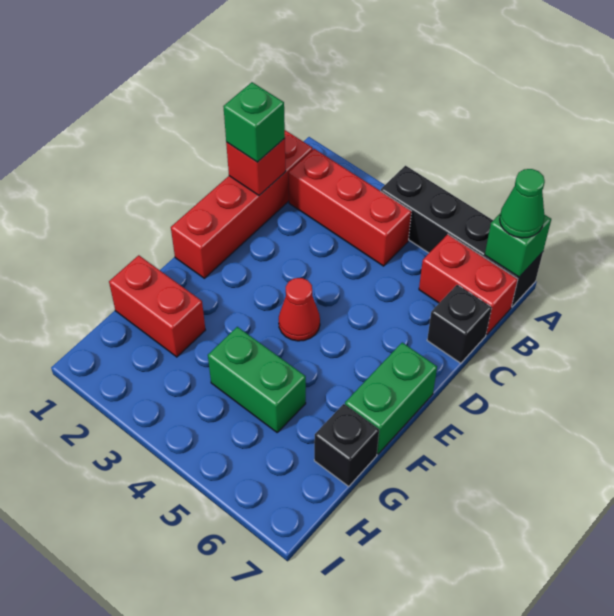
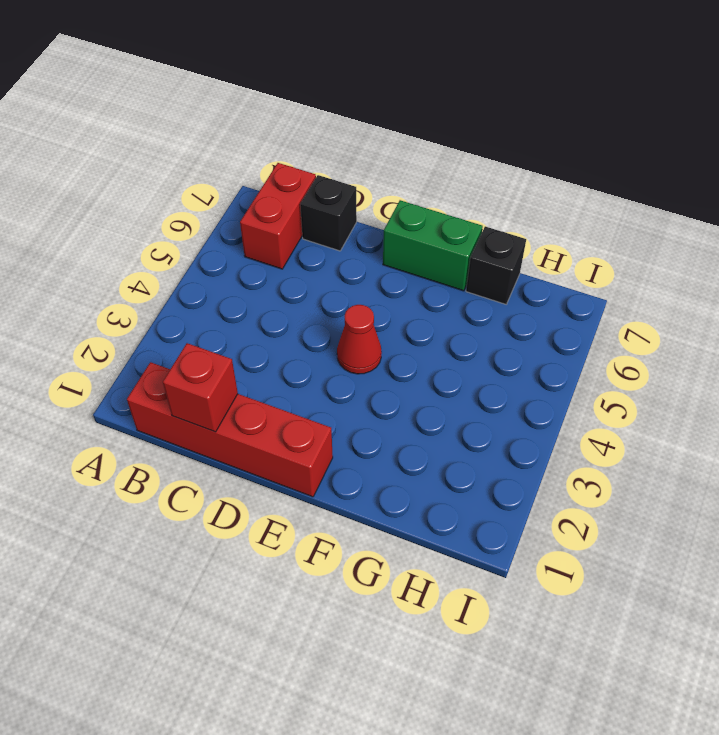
none -> black 1x4 brick [381,166,543,307]
none -> red 1x3 brick [288,149,411,266]
none -> red 1x2 brick [109,255,205,357]

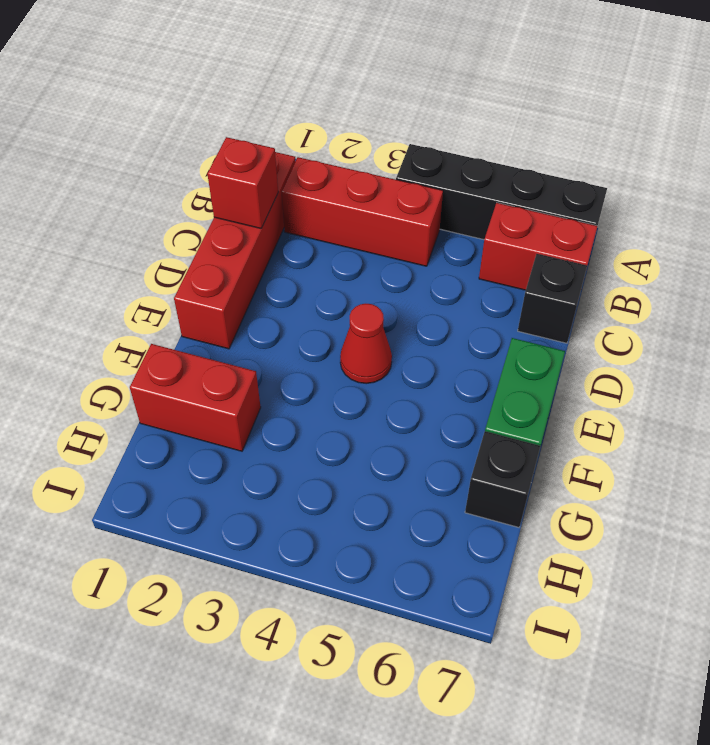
none -> green 1x2 brick [208,327,306,432]
none -> green 1x1 brick [485,213,551,277]
none -> green 1x1 cone [500,169,545,238]

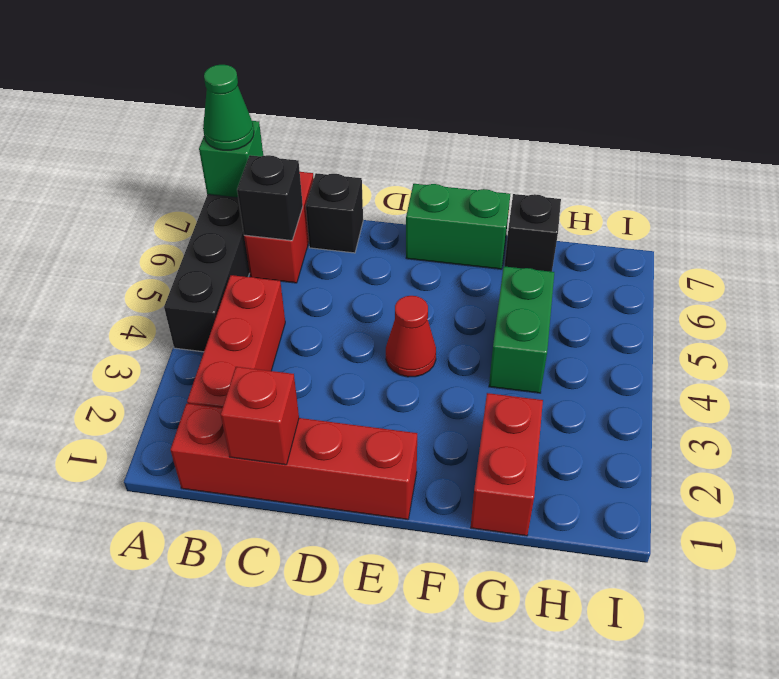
black 1x1 brick [237,155,303,240] -> none
none -> green 1x1 brick [223,82,285,162]

